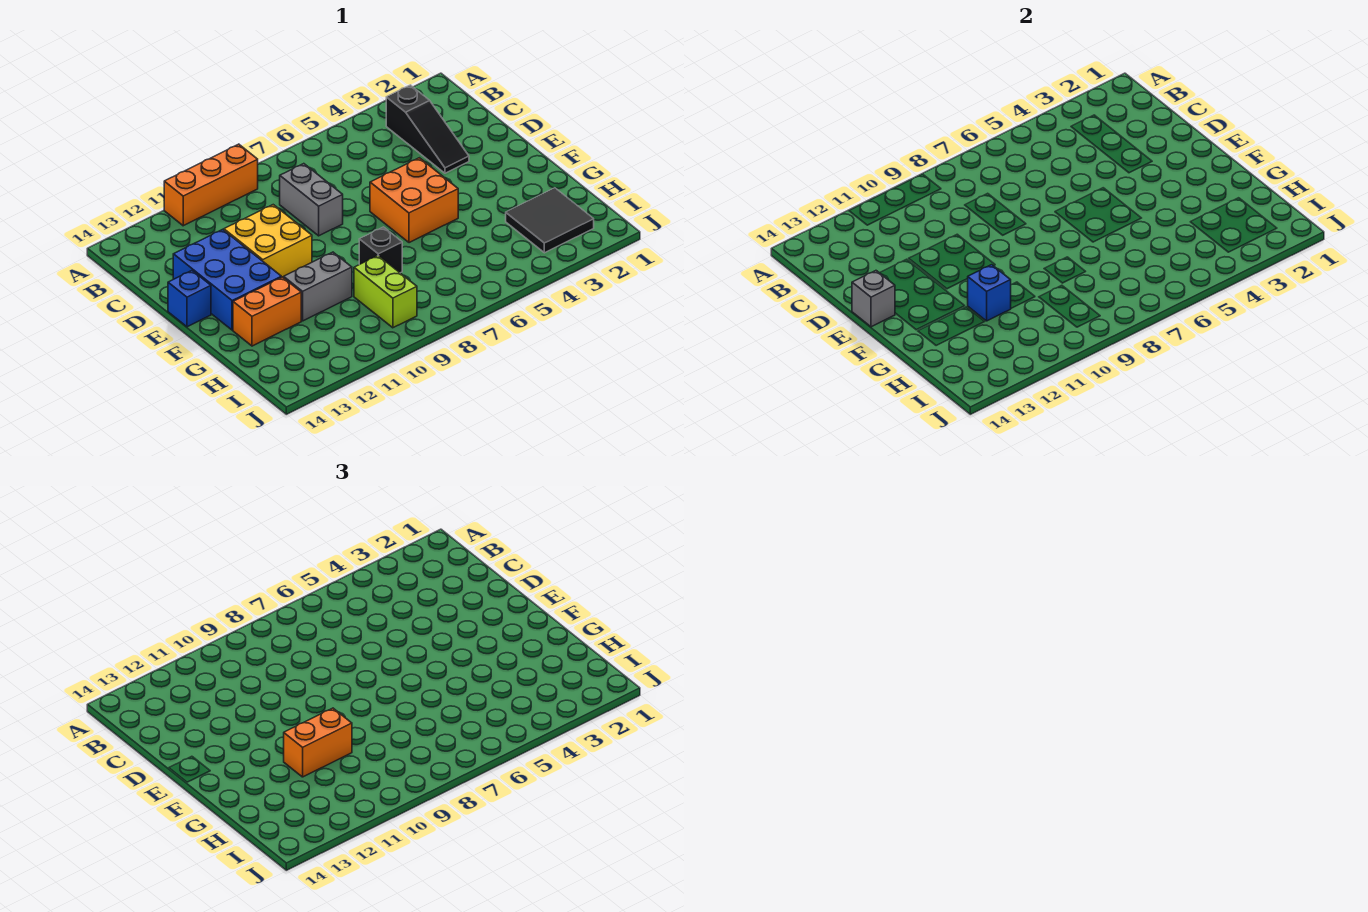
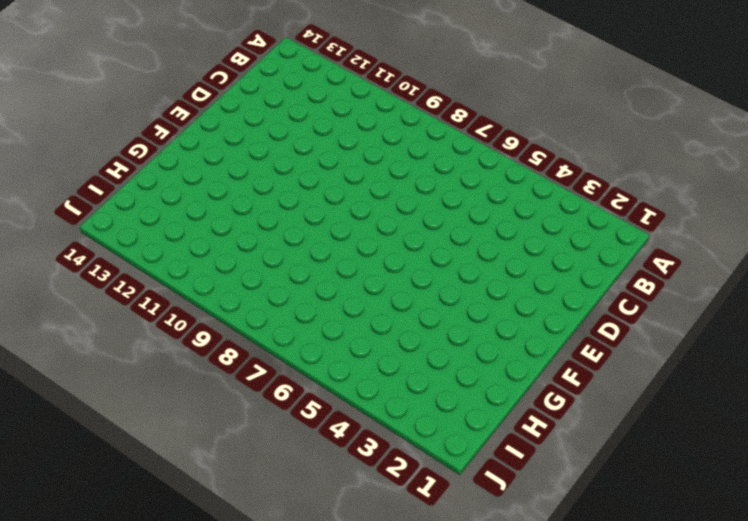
none -> orange 1x3 brick [164,144,258,226]
none -> black 1x3 slope [386,85,469,173]
none -> grey 1x2 brick [280,164,343,236]

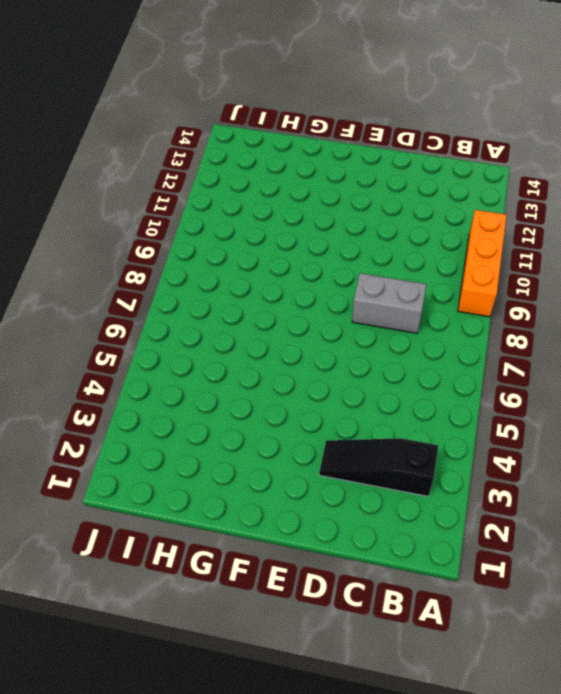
none -> yellow 2x2 brick [224,205,312,278]
none -> blue 2x3 brick [173,229,281,330]
none -> orange 2x2 brick [370,158,458,243]

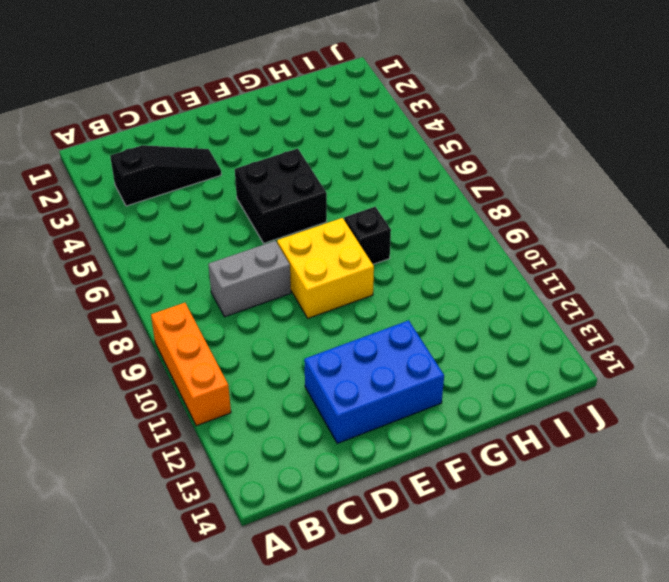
black 2x2 brick [235,148,327,243] -> orange 2x2 brick [370,158,458,243]
yellow 2x2 brick [277,218,374,318] -> yellow 2x2 brick moved to [224,205,312,278]
none -> blue 1x1 brick [168,271,211,327]
none -> grey 1x2 brick [284,252,352,321]
none -> orange 1x2 brick [233,277,301,346]

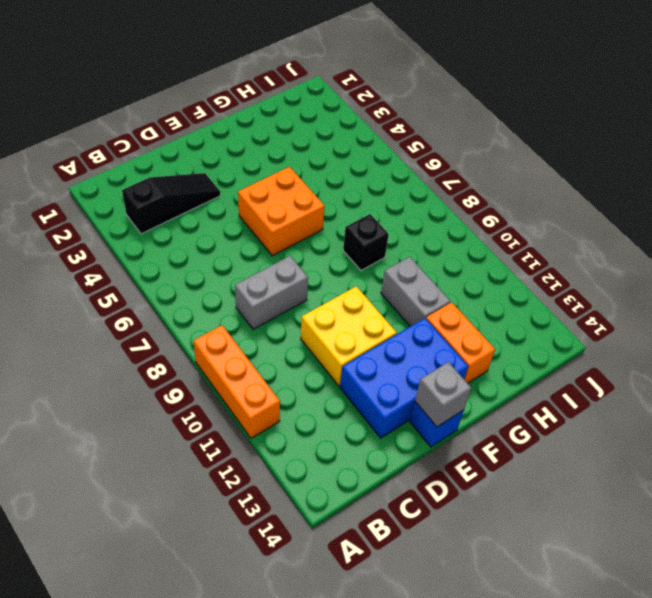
none -> black 2x2 tile [506,188,594,253]
none -> lime 1x2 brick [354,256,417,328]
none -> blue 1x1 brick [968,265,1011,321]

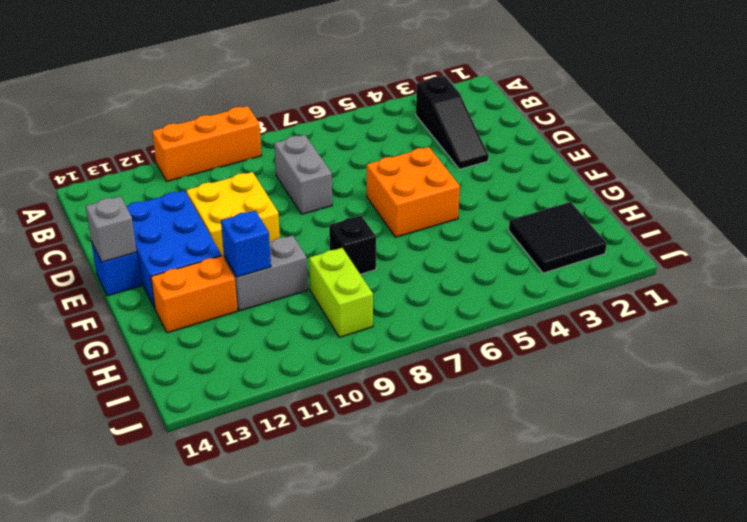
none -> orange 1x2 brick [284,708,352,777]

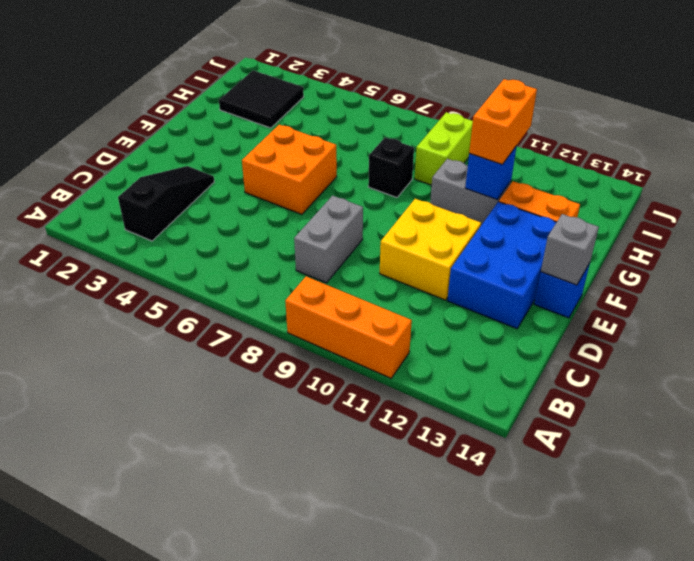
orange 1x2 brick [469,79,537,164] -> orange 1x2 brick turned to [284,708,352,777]

